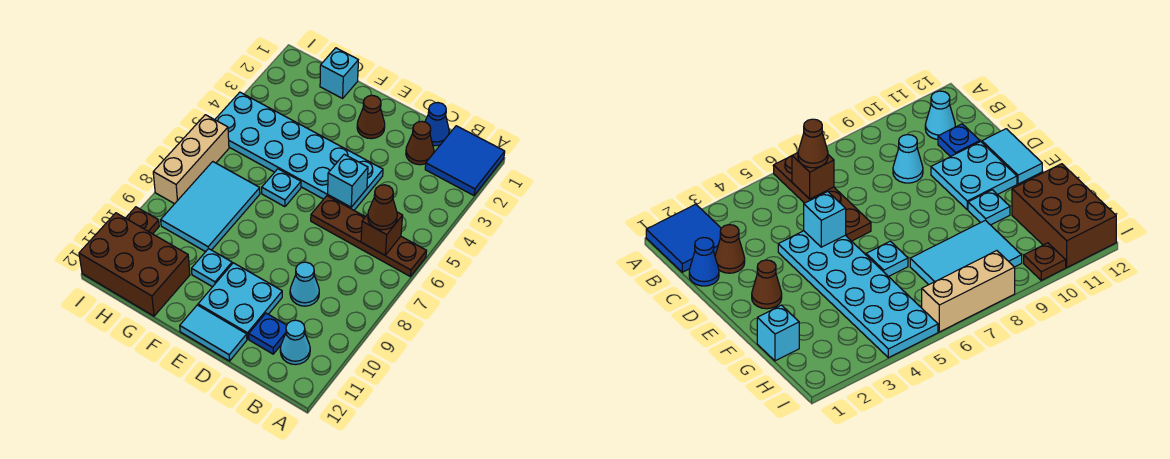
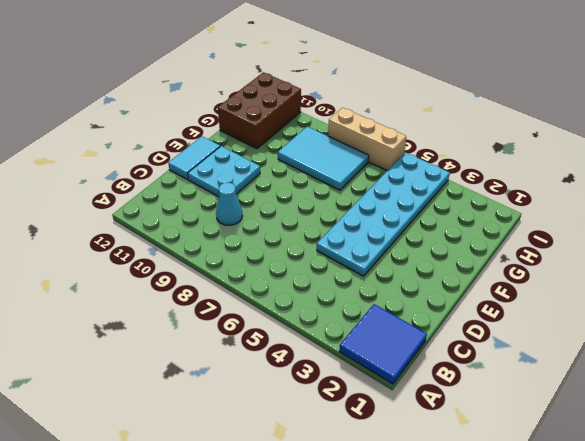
none -> brown 1x4 plate [311,196,426,276]
none -> cyan 1x1 cone [280,320,310,365]
none -> blue 1x1 cone [425,103,449,146]

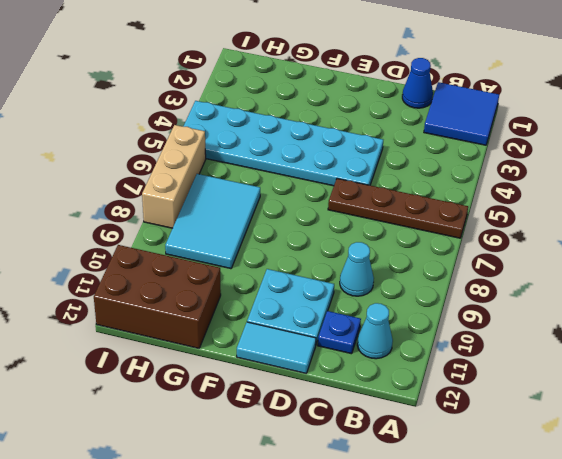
none -> brown 1x1 cone [406,121,434,165]
none -> brown 1x1 cone [357,95,385,139]
none -> cyan 1x1 plate [262,169,301,207]

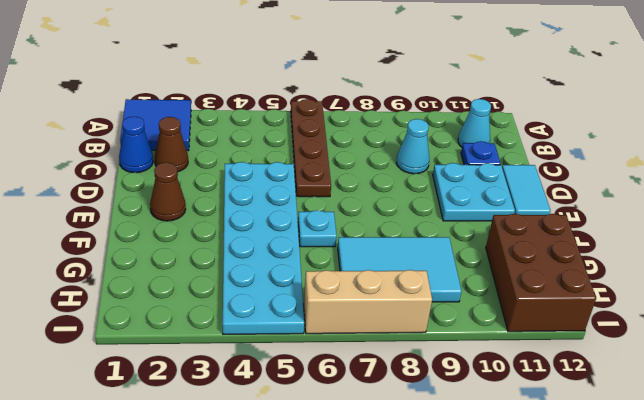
none -> cyan 1x1 plate [191,249,232,287]
none -> cyan 1x1 brick [320,48,358,98]
none -> brown 1x1 plate [126,207,159,234]

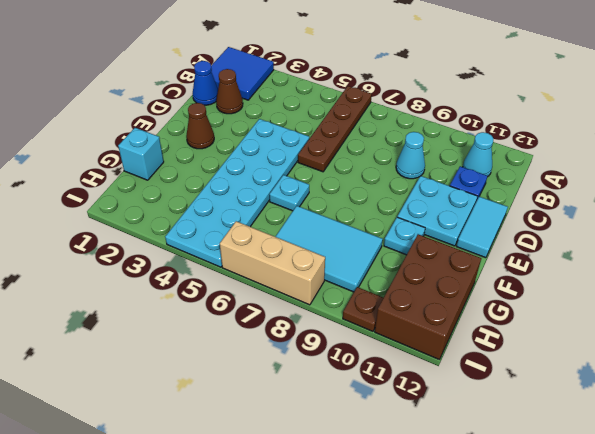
none -> brown 1x1 brick [361,212,403,255]
none -> cyan 1x1 brick [328,154,368,207]
none -> brown 1x1 cone [368,185,397,230]

